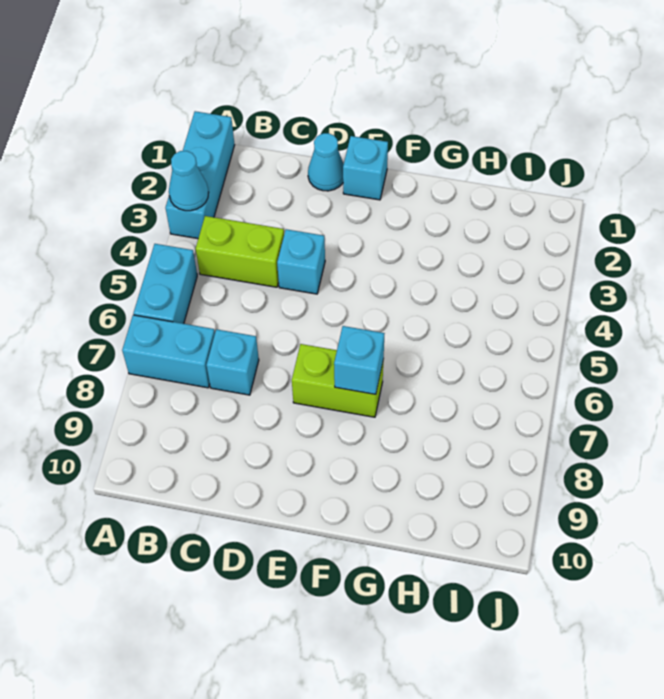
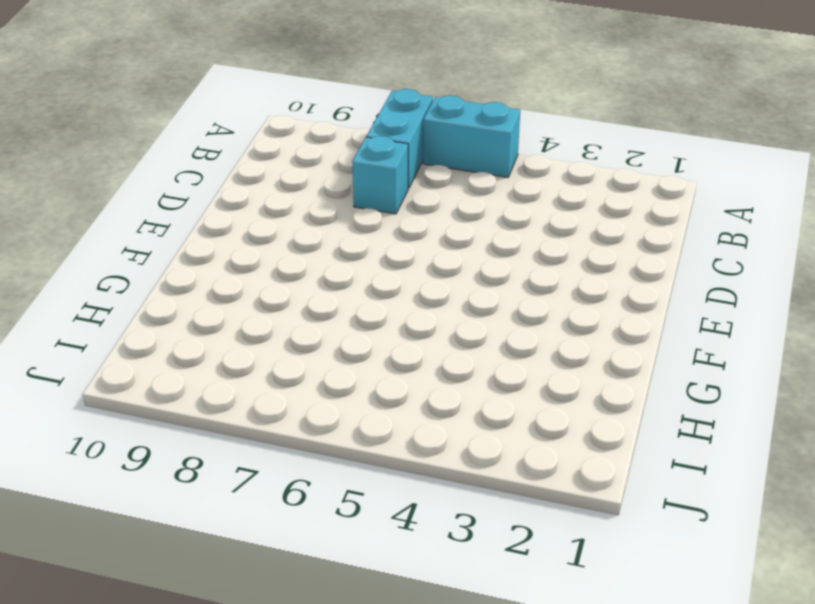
none -> cyan 1x3 brick [166,111,235,239]
none -> lime 1x2 brick [196,216,284,287]

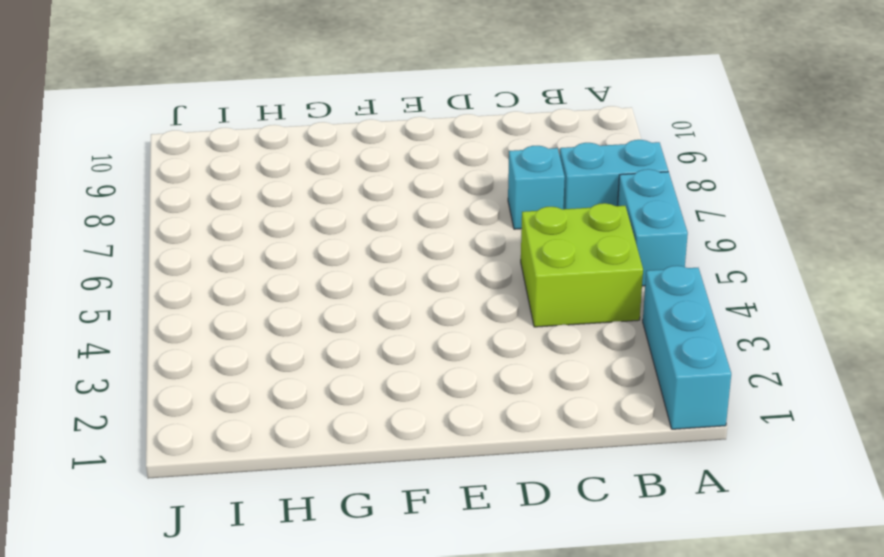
lime 2x2 brick [521,203,643,327] -> lime 1x2 brick [196,216,284,287]
none -> cyan 1x1 cone [308,133,344,191]
none -> cyan 1x1 brick [277,229,325,294]

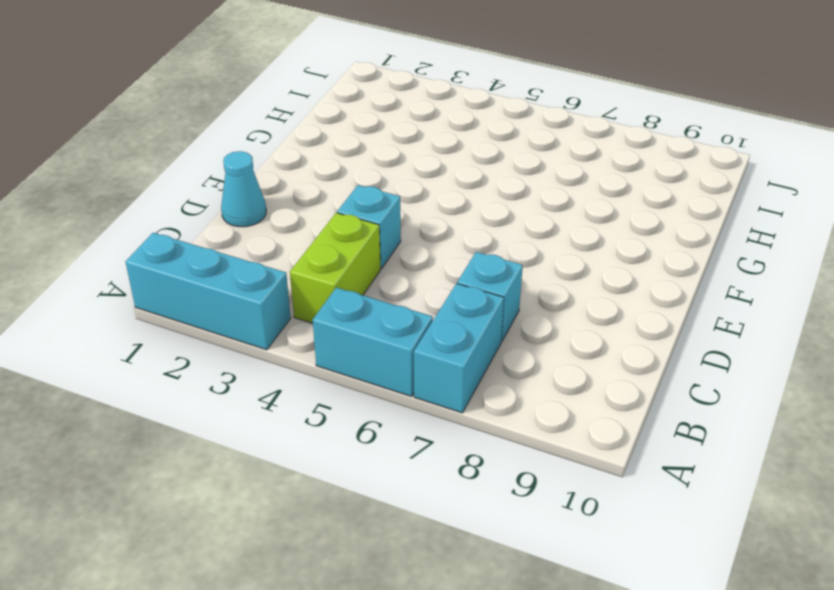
none -> cyan 1x1 brick [343,136,388,200]
none -> lime 1x2 brick [292,344,383,417]

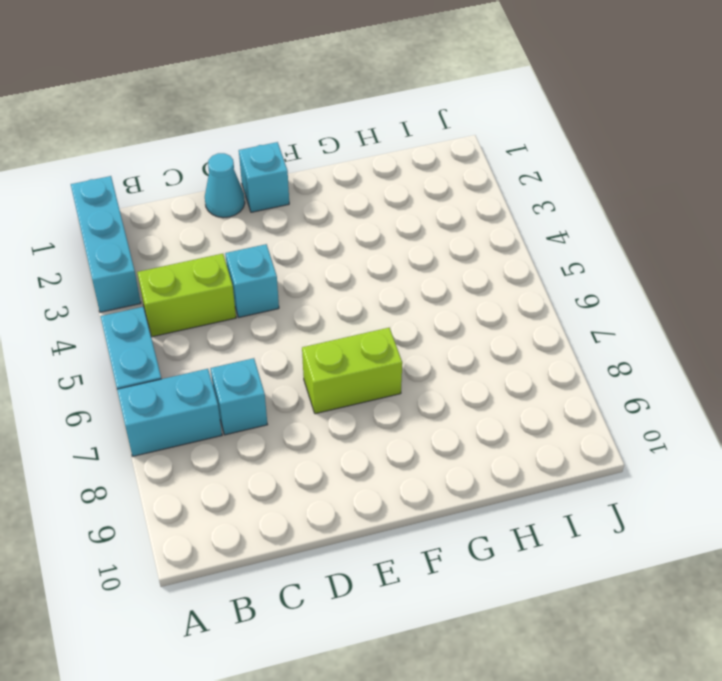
none -> cyan 1x1 cone [169,151,209,211]
none -> cyan 1x1 brick [334,326,385,394]

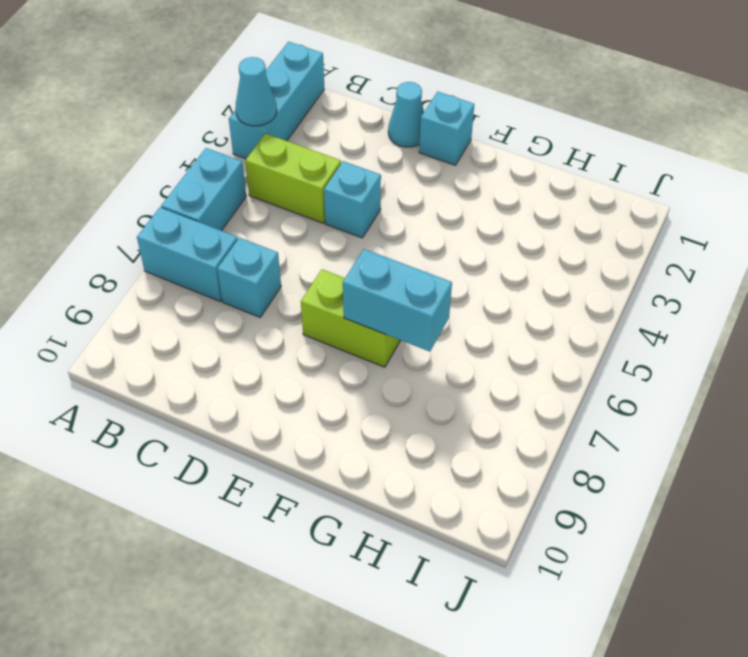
cyan 1x2 brick [343,249,452,352] -> cyan 1x1 brick [334,326,385,394]

